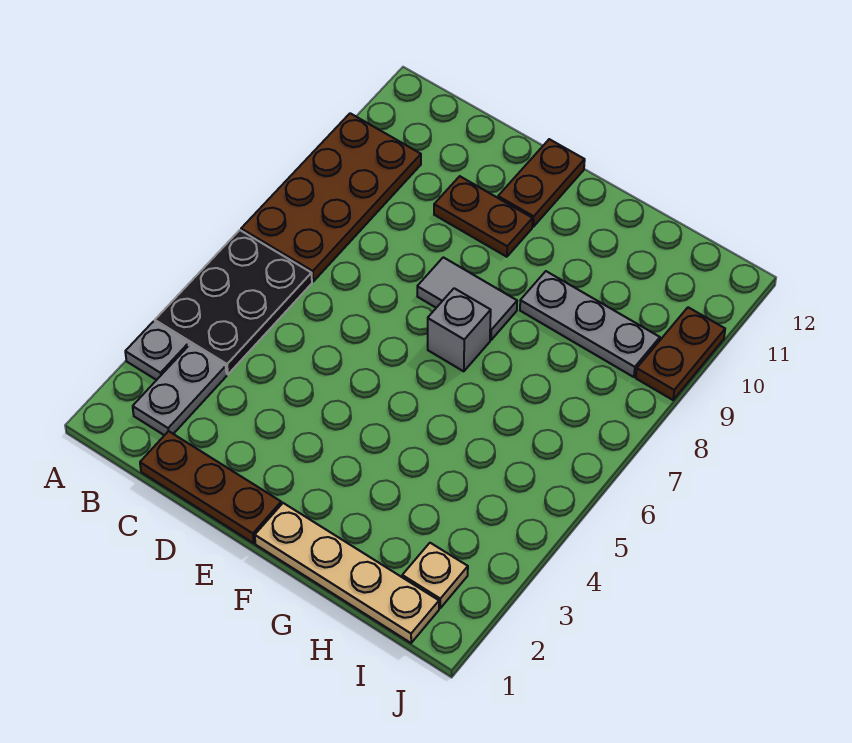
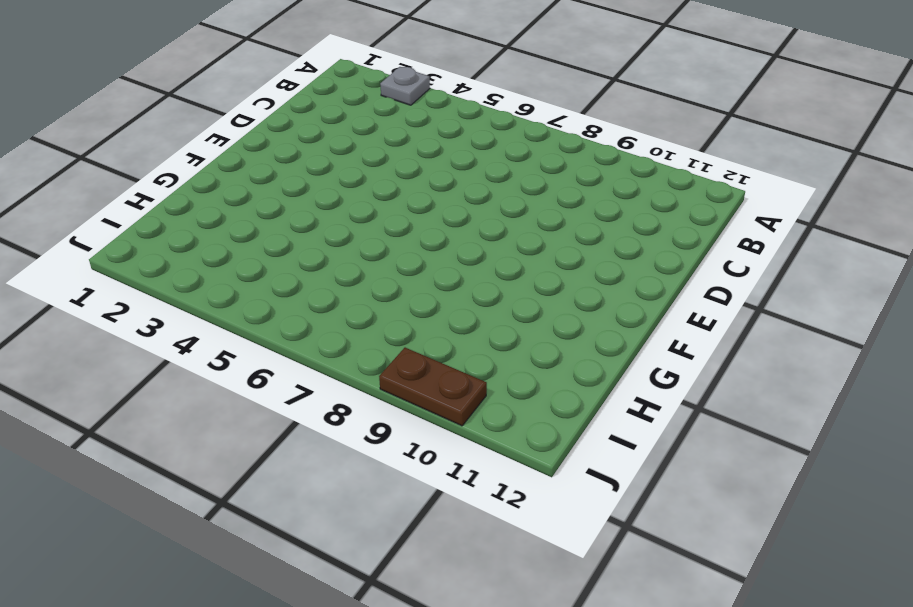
none -> black 2x3 plate [155,230,312,374]
none -> brown 2x4 plate [241,113,421,281]
none -> grey 1x2 plate [133,344,227,435]

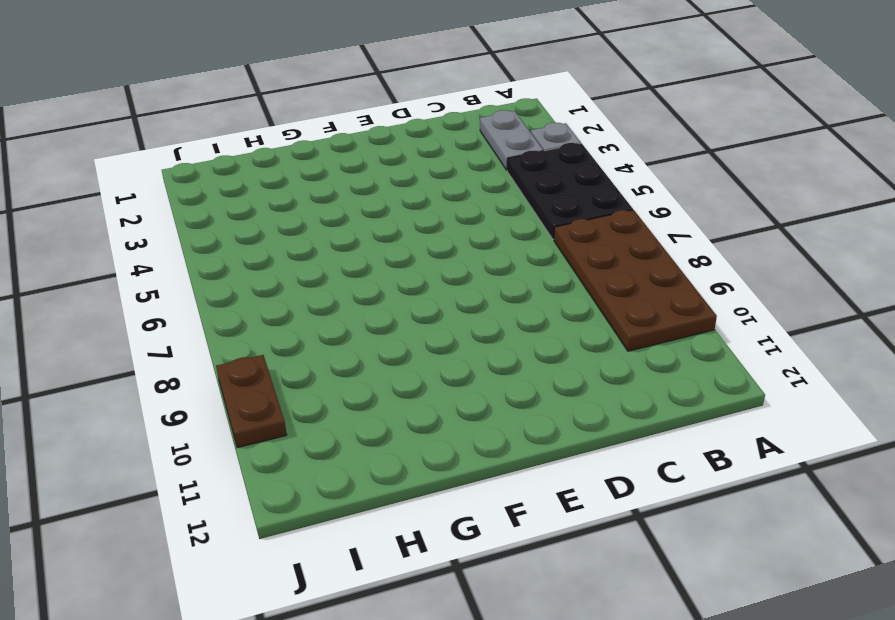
none -> brown 1x3 plate [140,431,281,543]
none -> brown 1x2 plate [434,176,533,257]
none -> grey 1x2 tile [417,257,517,340]

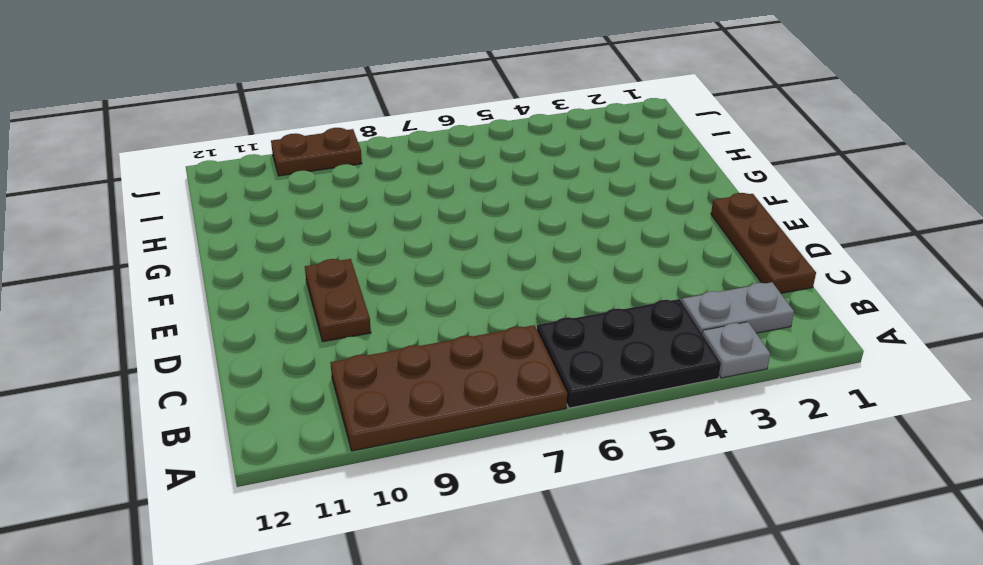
none -> grey 1x2 tile [417,257,517,340]
none -> brown 1x2 plate [498,139,585,227]
none -> tan 1x4 plate [255,503,439,643]

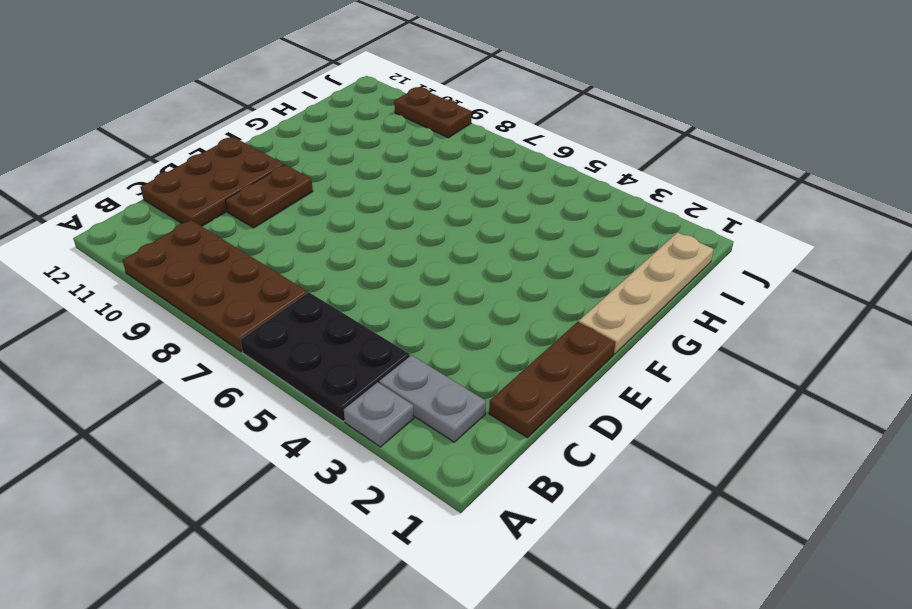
brown 2x3 plate [140,137,284,226] -> brown 1x2 plate [498,139,585,227]
none -> grey 1x2 tile [417,257,517,340]
none -> grey 1x1 brick [428,288,491,371]
none -> grey 1x3 plate [520,271,660,377]

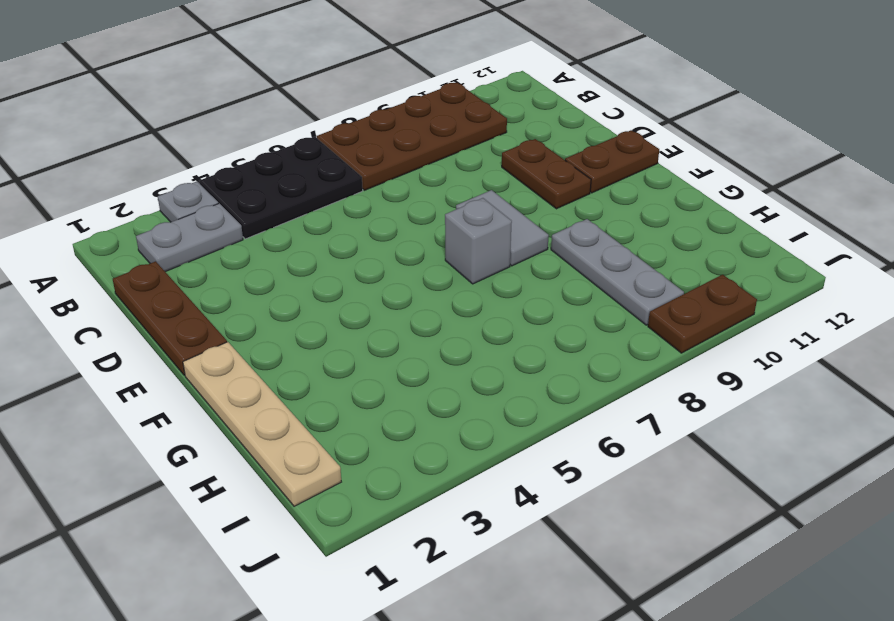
none -> tan 1x1 plate [402,543,468,608]

